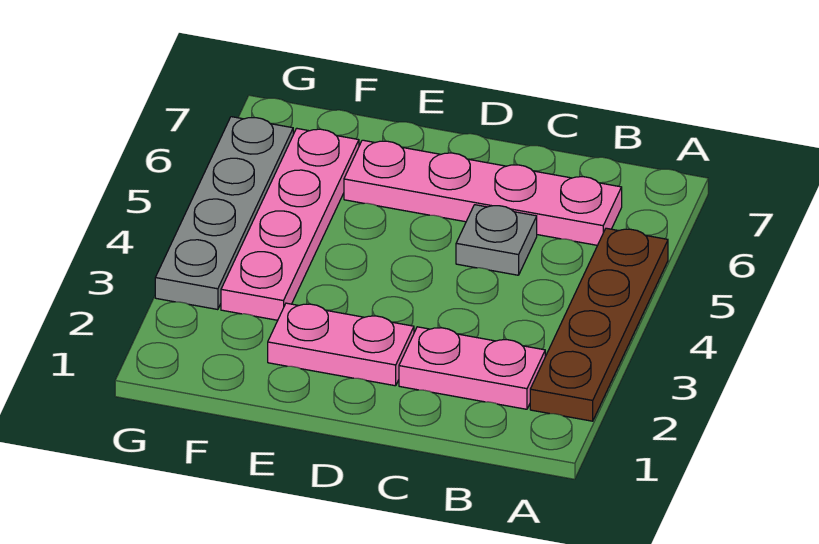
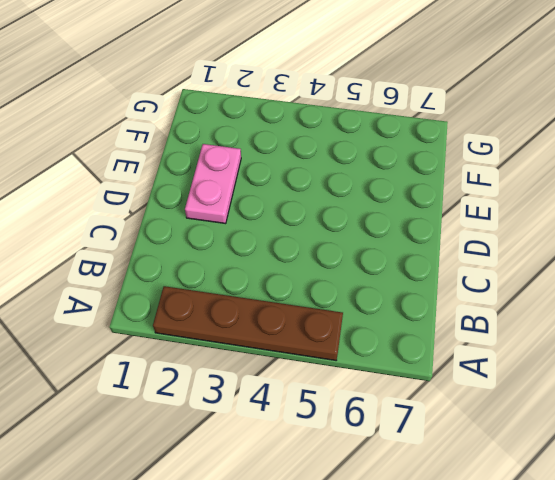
none -> pink 1x2 plate [399,327,545,409]
none -> pink 1x4 plate [344,140,622,245]

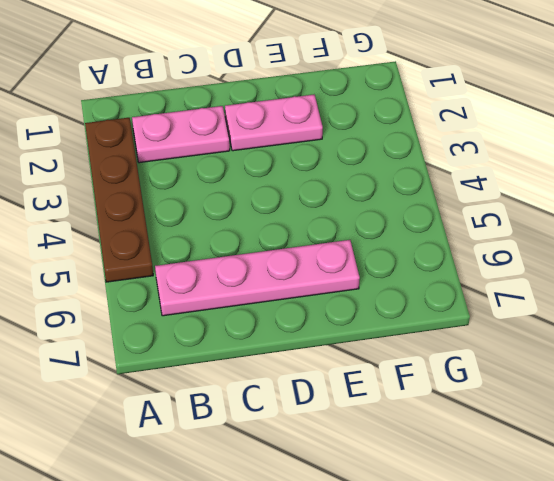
none -> grey 1x1 plate [456,205,537,275]
none -> pink 1x4 plate [221,128,359,320]

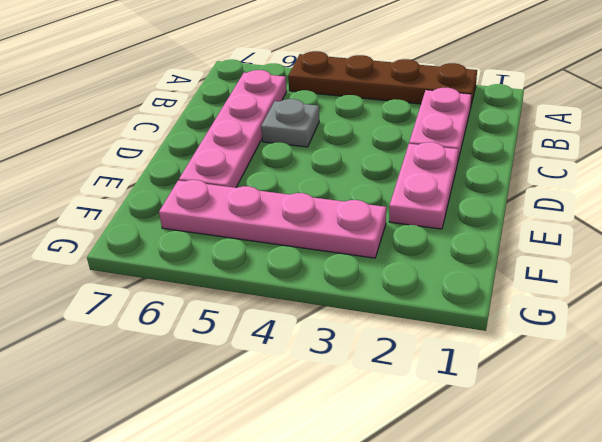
none -> grey 1x4 plate [155,117,293,310]

